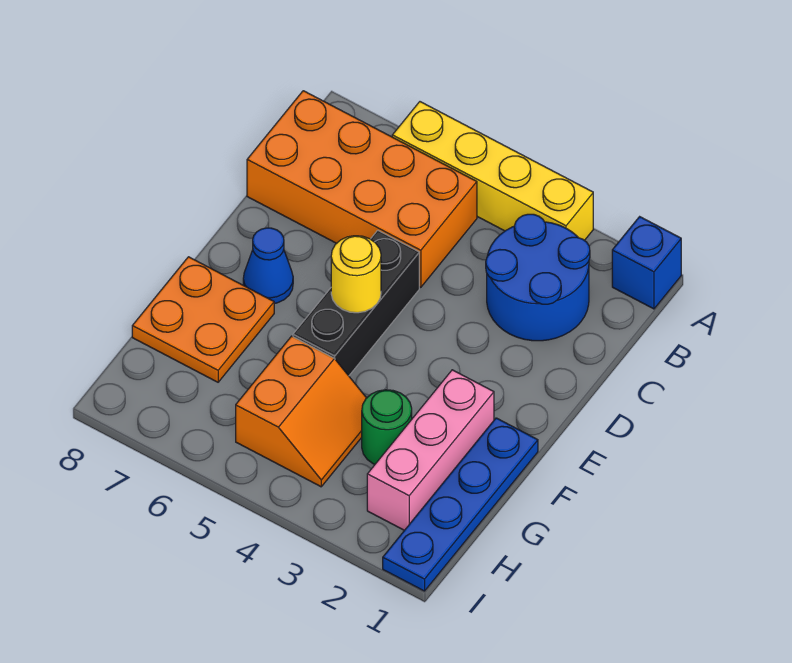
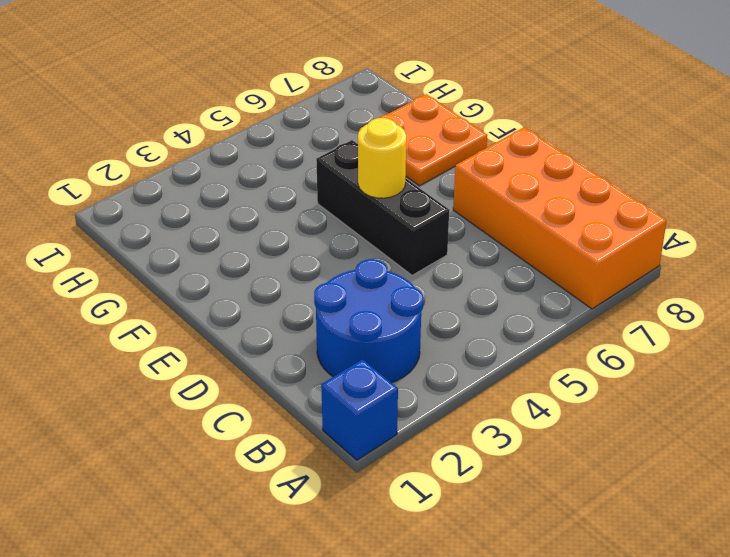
orange 2x4 brick [453,127,667,309] -> orange 2x4 brick turned to [247,91,477,287]
none -> yellow 1x4 brick [392,102,593,240]
none -> blue 1x1 cone [243,228,293,304]
none -> blue 1x4 plate [383,418,538,591]

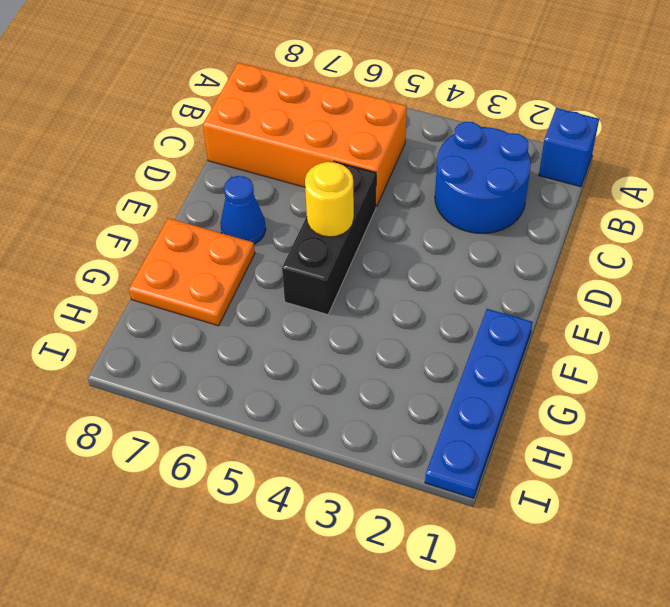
none -> yellow 1x4 brick [392,102,593,240]
none -> pink 1x3 brick [367,370,494,530]
none -> green 1x1 round brick [362,390,412,464]

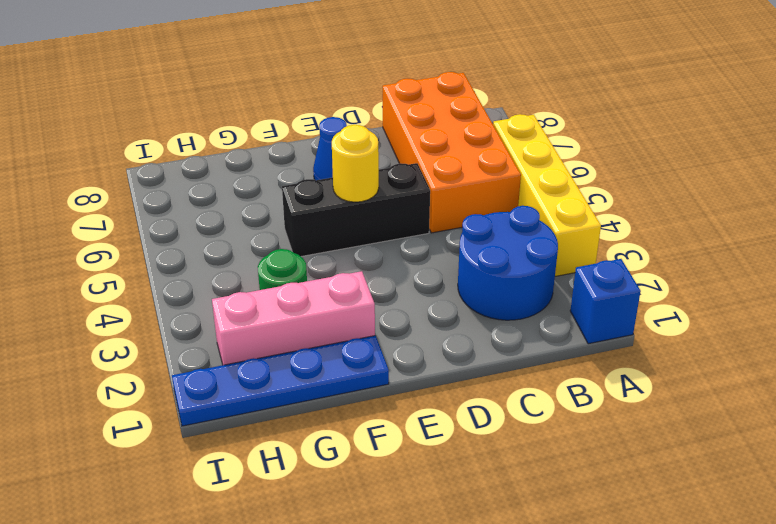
none -> orange 2x2 plate [132,257,274,382]
none -> orange 2x2 slope [236,336,366,487]

